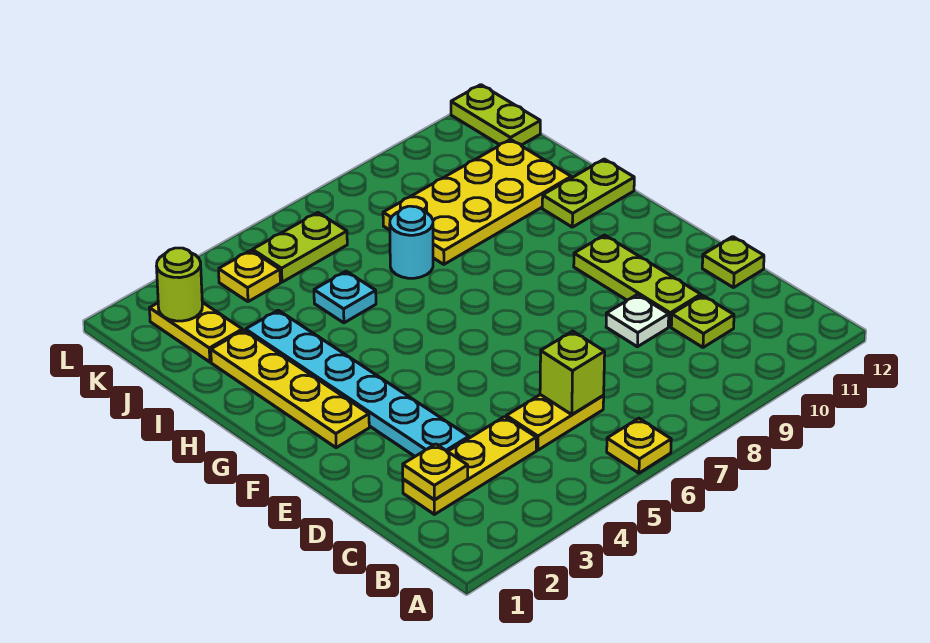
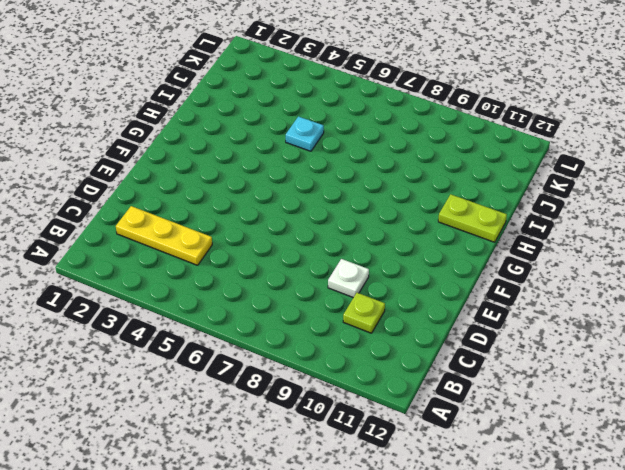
none -> yellow 1x1 plate [607,418,671,473]
none -> yellow 1x2 plate [506,395,604,450]
none -> cyan 1x6 plate [246,310,469,456]

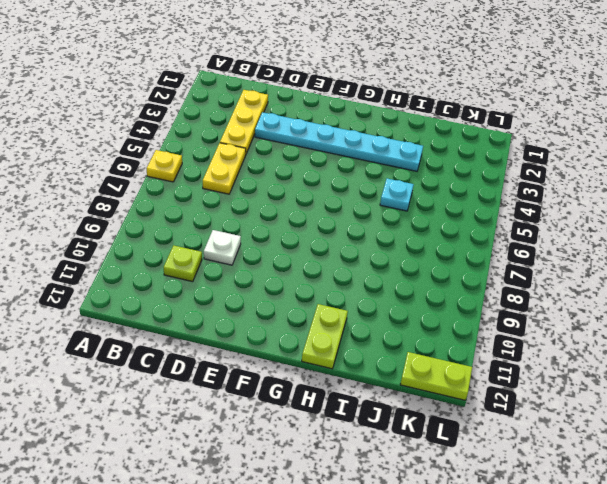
none -> lime 1x3 plate [574,235,701,327]
none -> lime 1x1 plate [702,237,764,288]
none -> yellow 1x4 plate [211,330,369,448]

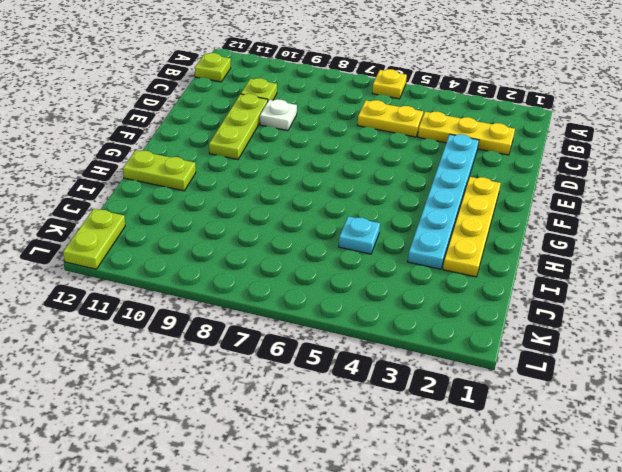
lime 1x1 plate [195,53,231,82] -> lime 1x1 plate moved to [702,237,764,288]
none -> cyan 1x1 round brick [390,206,433,278]
none -> yellow 2x4 plate [383,139,571,264]
none -> yellow 1x2 plate [150,302,242,362]

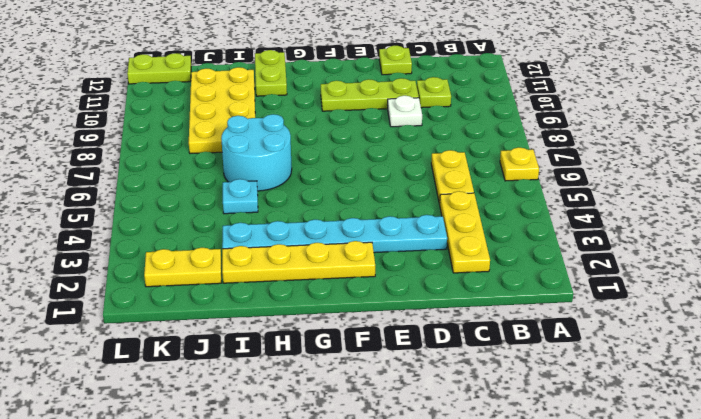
cyan 2x2 round brick [221,114,292,191] -> cyan 1x1 round brick [390,206,433,278]
none -> yellow 1x1 plate [219,250,280,302]
none -> lime 1x2 plate [253,213,347,282]
none -> yellow 1x1 plate [403,444,468,500]

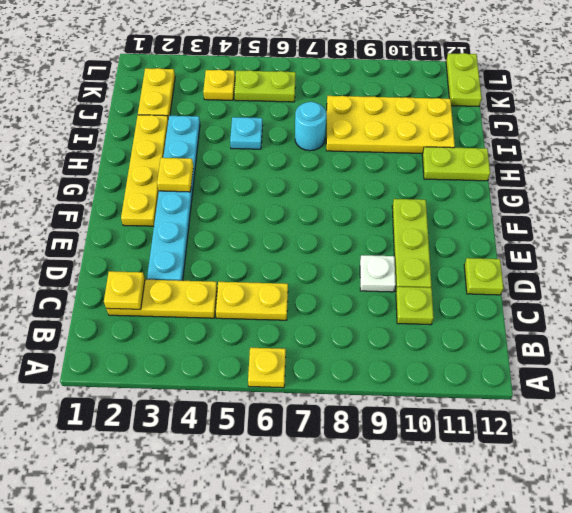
yellow 1x1 plate [157,158,193,192] -> none
none -> lime 1x1 brick [540,331,605,415]
none -> lime 1x1 round brick [157,248,202,321]

